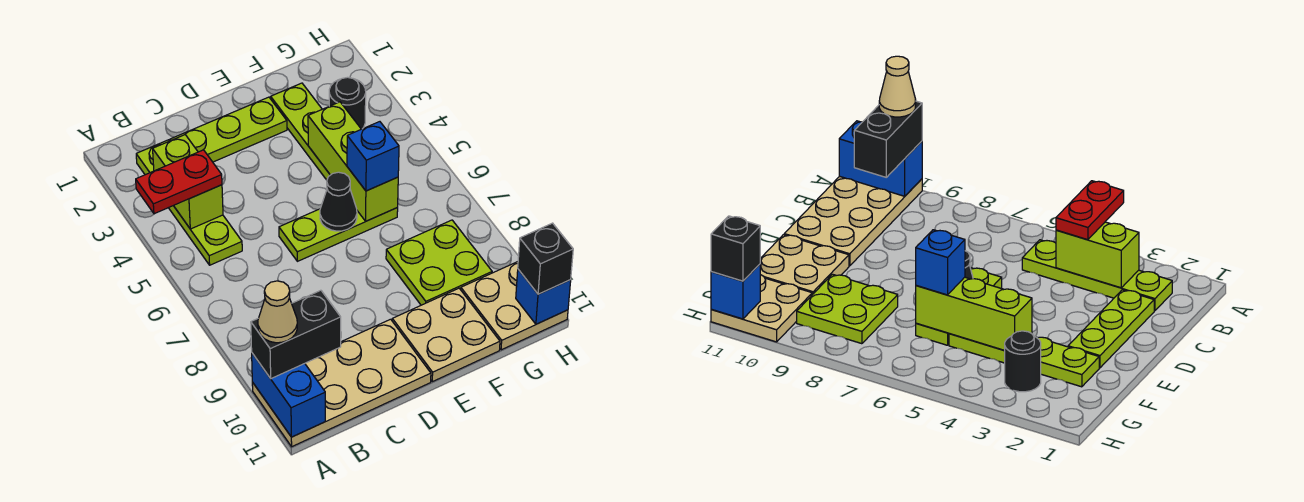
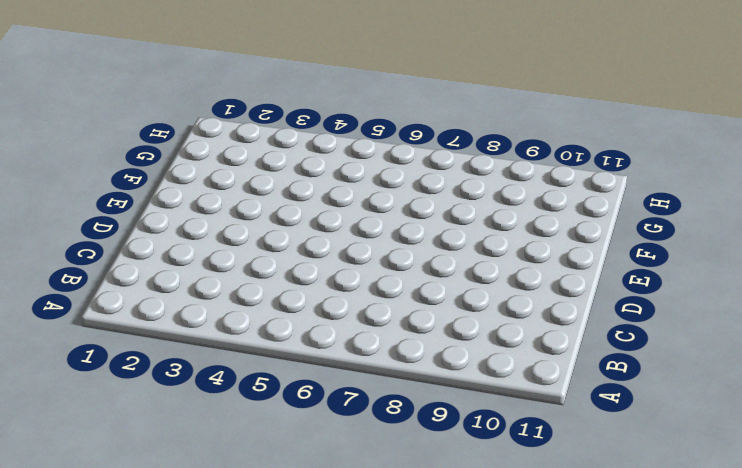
none -> tan 2x4 plate [252,319,431,447]
none -> lime 1x4 plate [136,140,242,265]
none -> lime 1x3 plate [170,97,287,162]

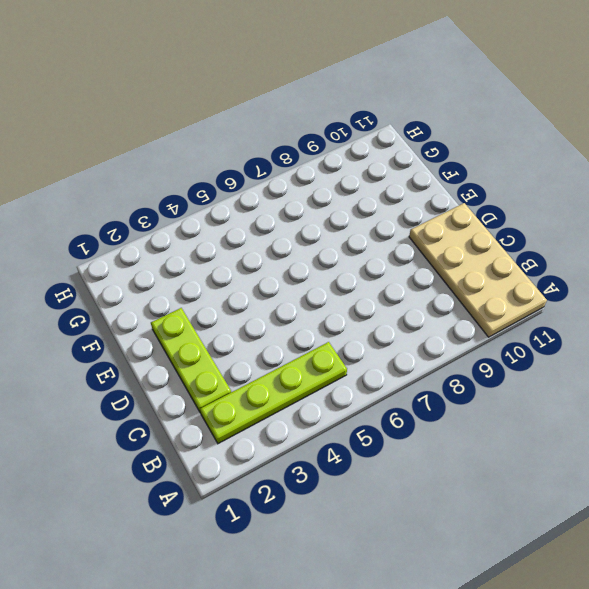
none -> lime 1x3 plate [279,208,398,261]
none -> tan 2x2 plate [392,288,500,382]
none -> lime 1x4 plate [271,83,330,180]

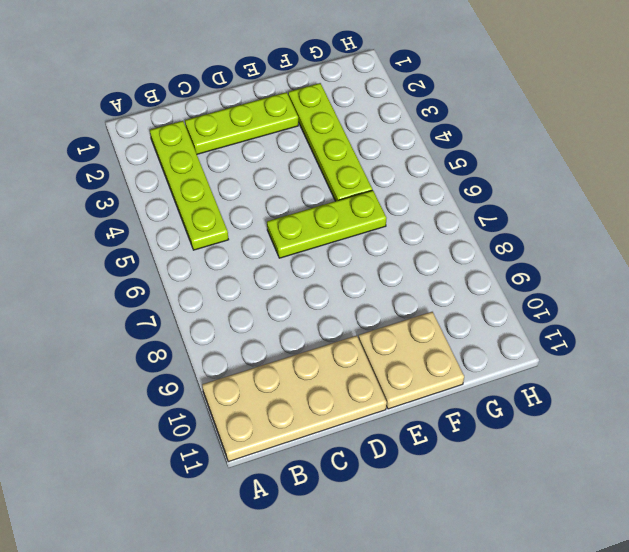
none -> lime 2x2 plate [386,220,492,305]
none -> black 1x1 round brick [329,77,366,129]
none -> tan 2x2 plate [461,262,568,350]

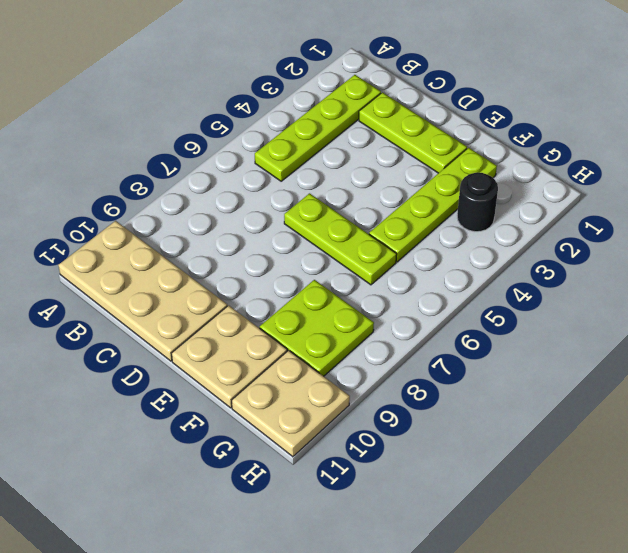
none -> blue 1x2 brick [252,353,325,437]
none -> lime 1x2 brick [153,135,223,229]
none -> black 1x1 cone [320,172,357,231]

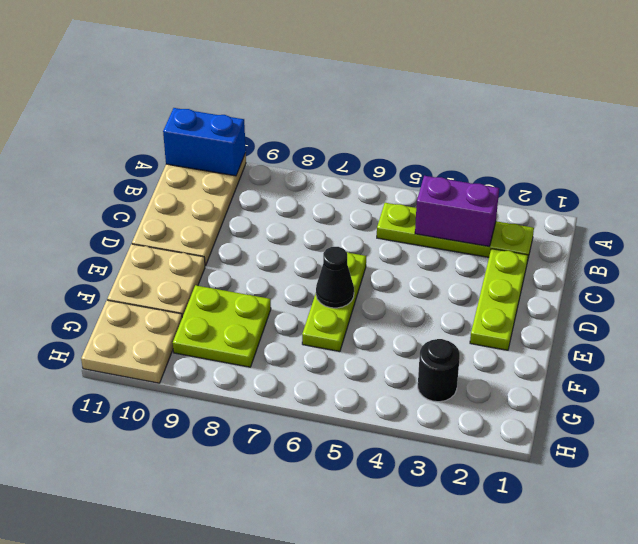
purple 1x2 brick [415,176,499,246] -> lime 1x2 brick [153,135,223,229]
none -> lime 1x4 plate [271,83,330,180]
none -> lime 1x3 brick [308,102,398,221]
none -> blue 1x1 brick [516,269,571,324]

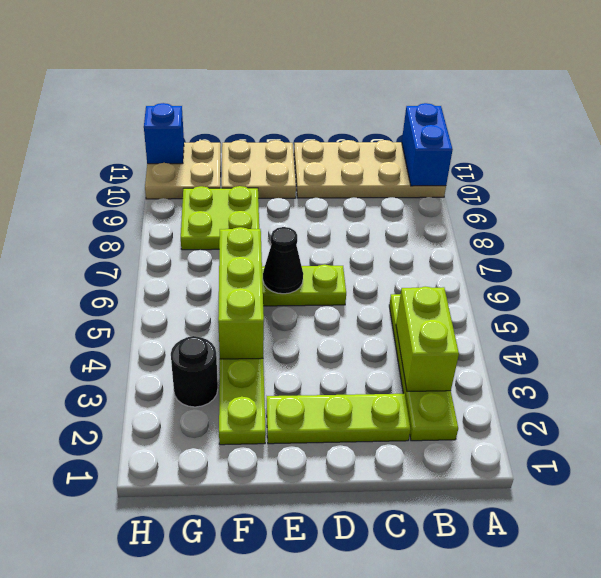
none -> red 1x2 plate [136,150,222,214]
none -> black 1x2 brick [251,290,341,379]
none -> blue 1x1 brick [347,122,399,191]

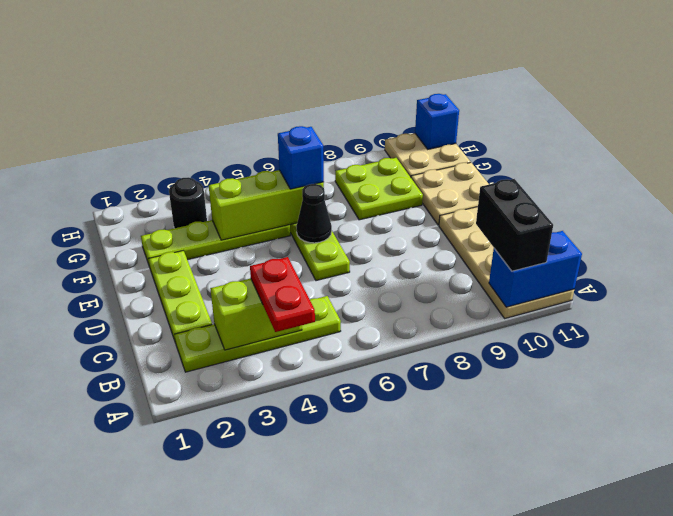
none -> black 1x1 brick [518,223,573,294]
none -> tan 1x1 cone [258,281,297,343]

